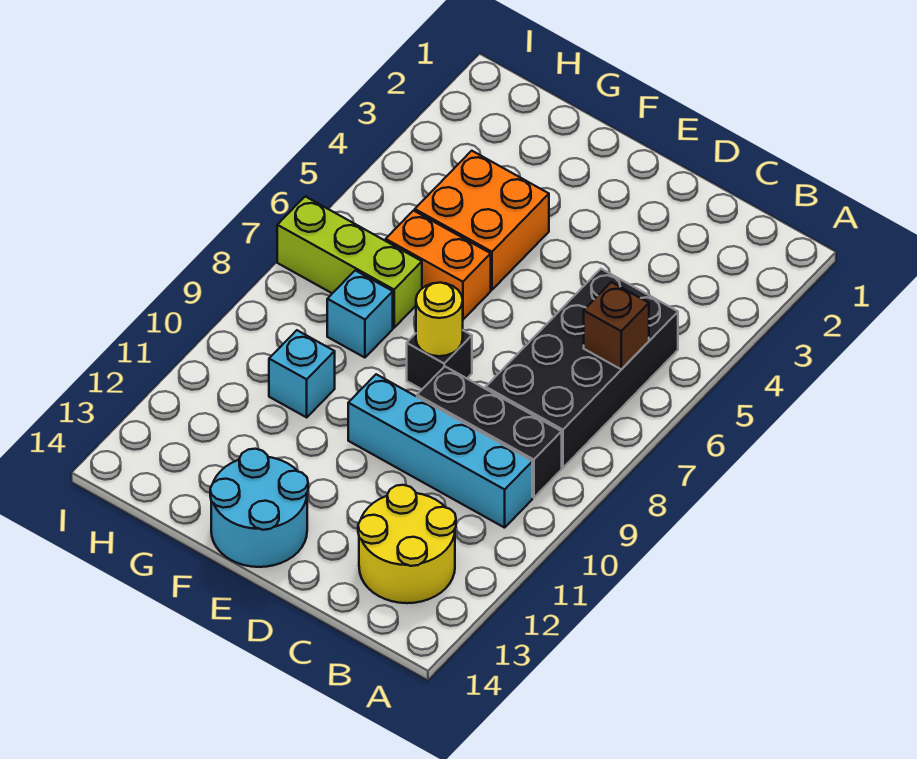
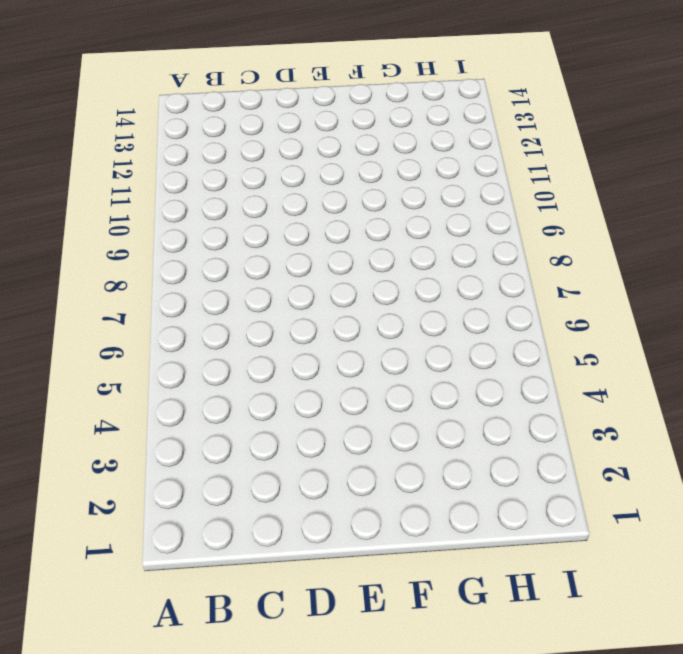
none -> black 2x4 brick [486,269,678,468]
none -> black 1x3 brick [417,366,562,498]
none -> cyan 1x4 brick [348,374,532,528]

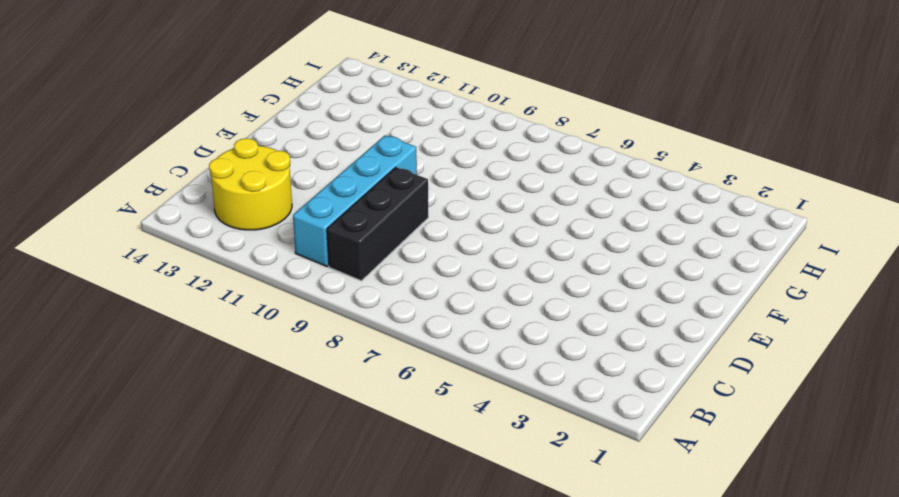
none -> black 2x4 brick [486,269,678,468]
none -> black 1x1 brick [407,331,472,389]
none -> cyan 2x2 round brick [210,449,308,567]

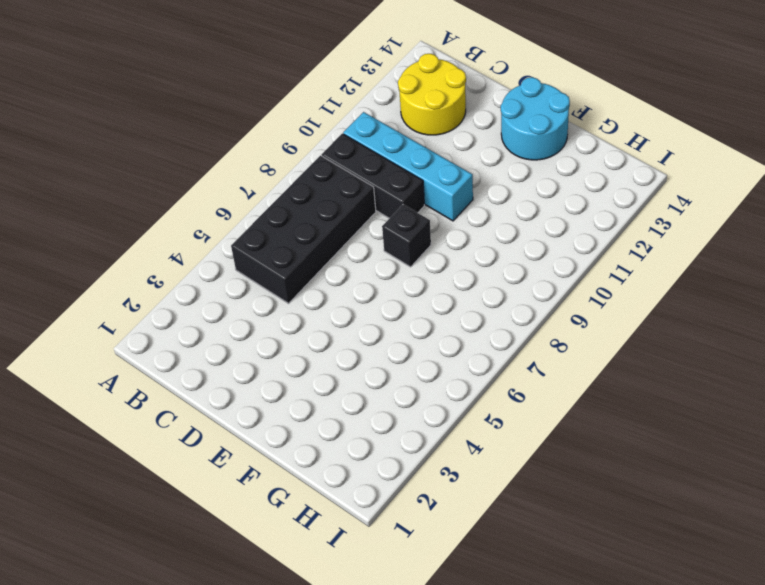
none -> orange 2x2 brick [415,151,549,290]
none -> orange 1x2 brick [386,211,491,319]
none -> lime 1x3 brick [277,196,422,328]

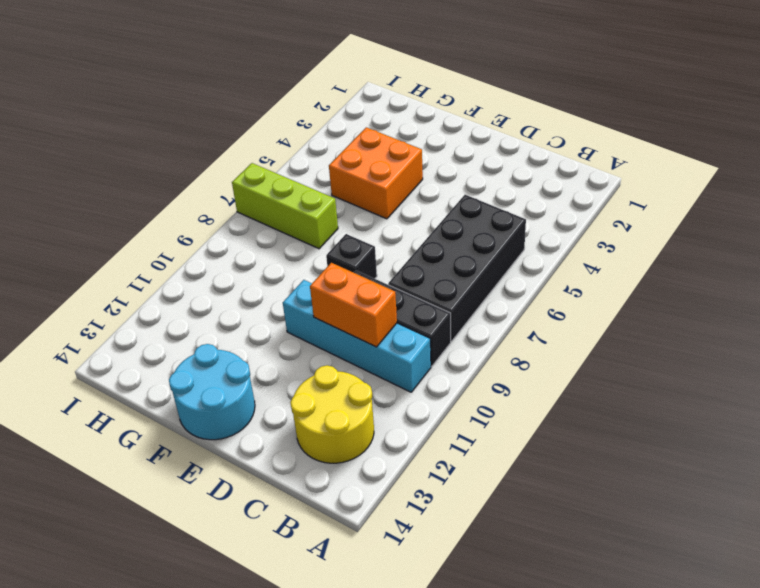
orange 1x2 brick [310,263,397,347] -> orange 1x2 brick moved to [386,211,491,319]
none -> cyan 1x1 brick [327,270,393,358]
none -> cyan 1x1 brick [269,330,335,417]
none -> brown 1x1 brick [584,282,649,369]

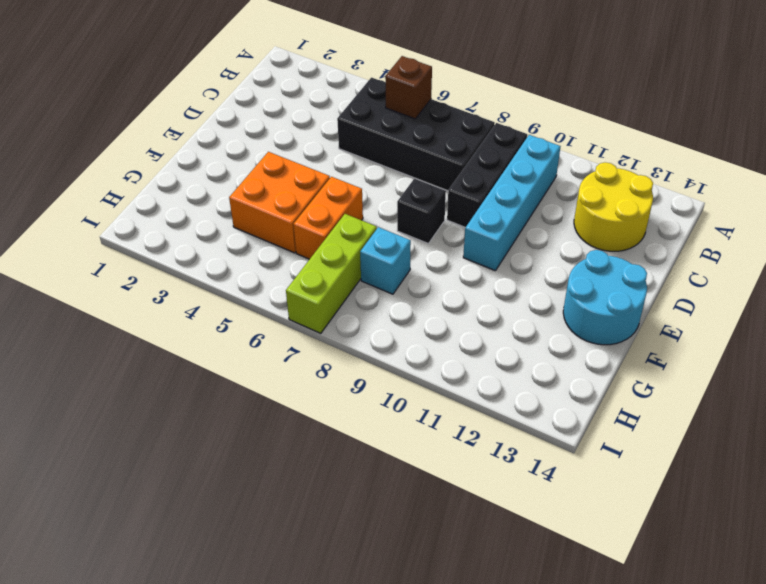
none -> cyan 1x1 brick [269,330,335,417]
none -> yellow 1x1 round brick [416,283,463,356]

